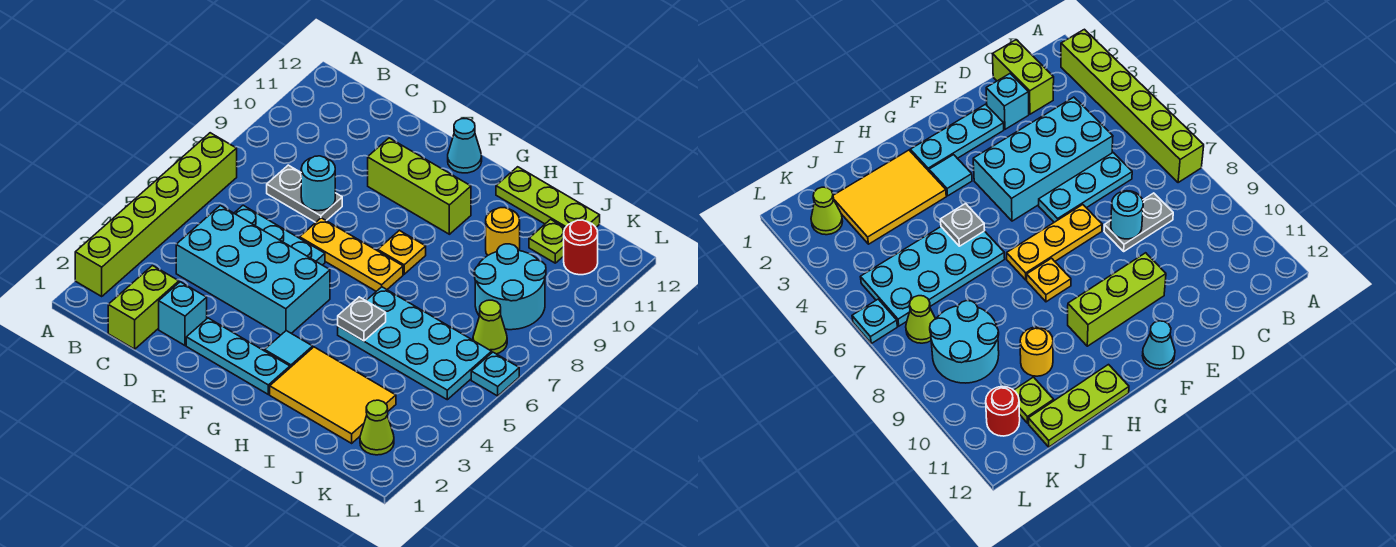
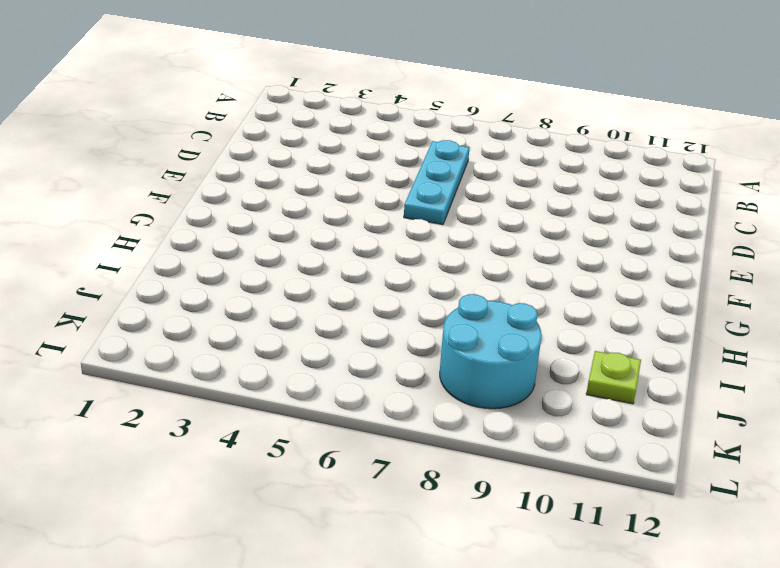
none -> lime 1x6 brick [75,133,237,296]
none -> lime 1x2 brick [108,266,179,349]
none -> cyan 2x4 brick [176,205,330,335]

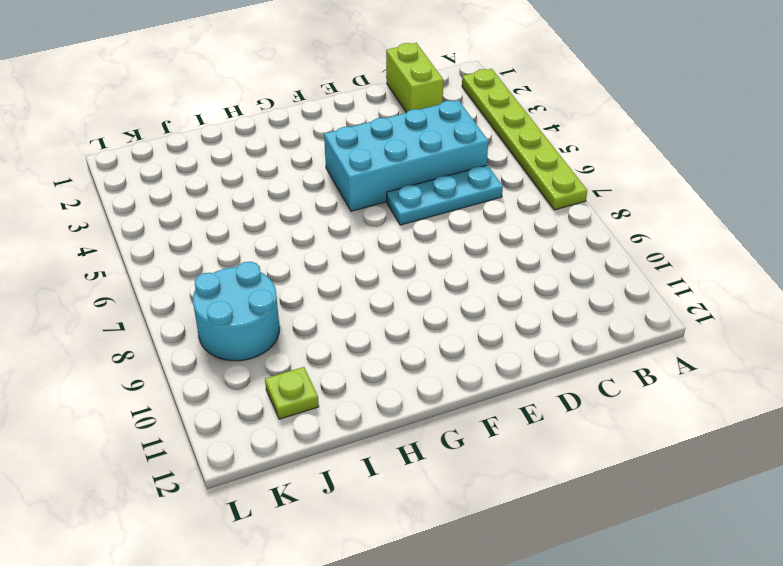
lime 1x6 plate [462,69,587,210] -> lime 1x6 brick [75,133,237,296]
none -> grey 1x2 plate [267,165,342,222]
none -> cyan 1x1 brick [159,282,207,345]
none -> cyan 1x3 plate [186,318,290,394]

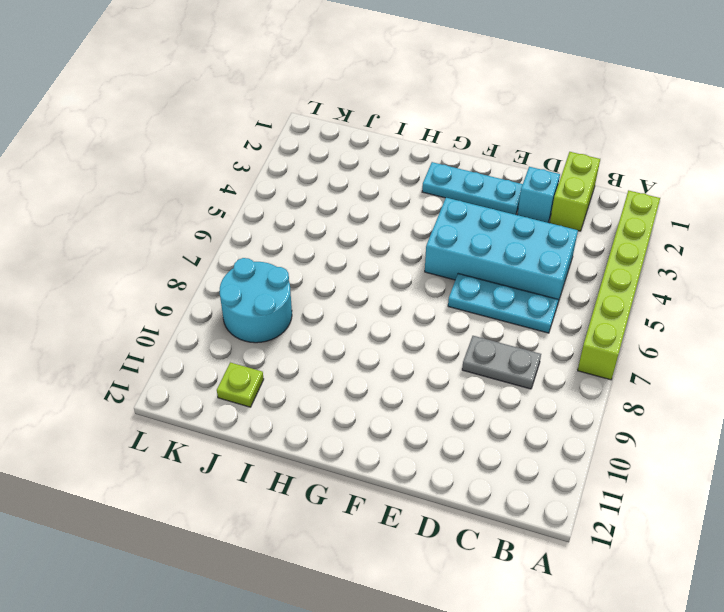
none -> yellow 1x3 plate [300,218,403,291]
none -> lime 1x3 brick [368,138,471,234]
none -> cyan 1x1 cone [448,119,482,173]

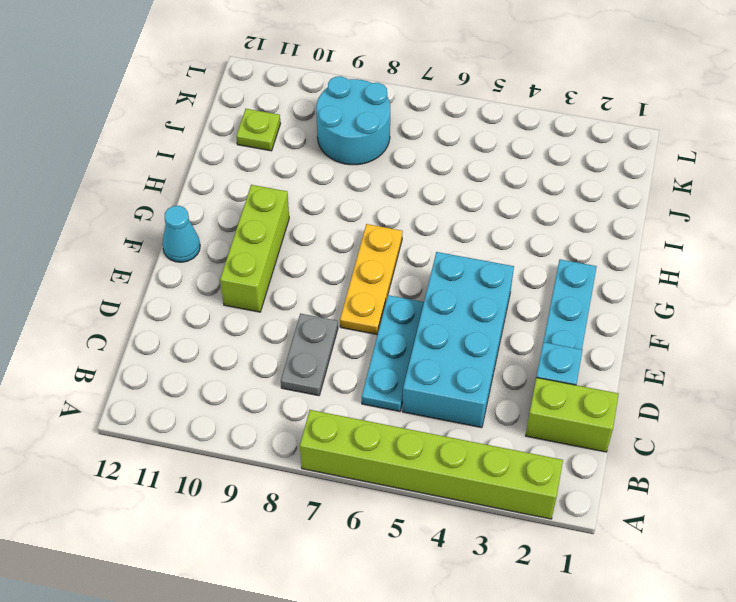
none -> cyan 1x1 tile [265,331,313,367]
none -> yellow 1x1 plate [378,230,426,274]
none -> yellow 2x3 tile [270,347,396,443]

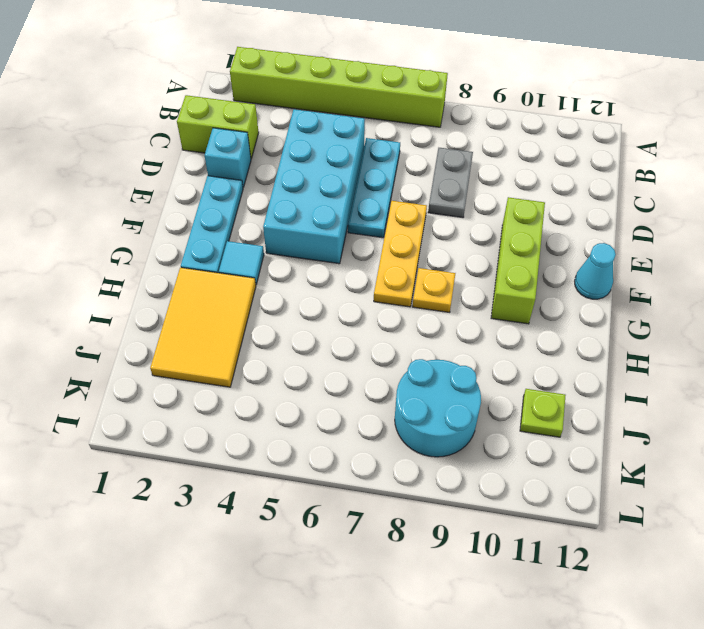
none -> cyan 2x4 plate [338,287,492,400]
none -> lime 1x3 plate [496,167,600,228]
none -> yellow 1x1 round brick [486,208,520,255]

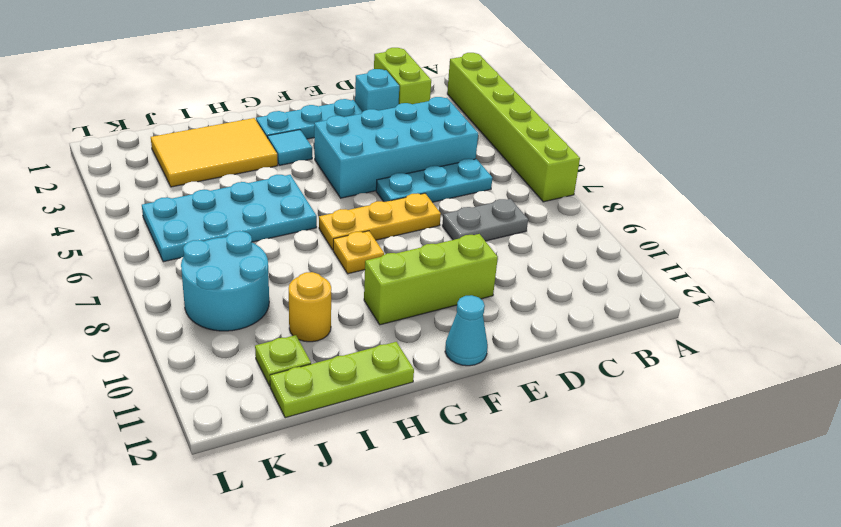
none -> lime 1x1 cone [360,400,394,455]
none -> lime 1x1 cone [473,300,507,354]
none -> red 1x1 round brick [564,220,598,275]

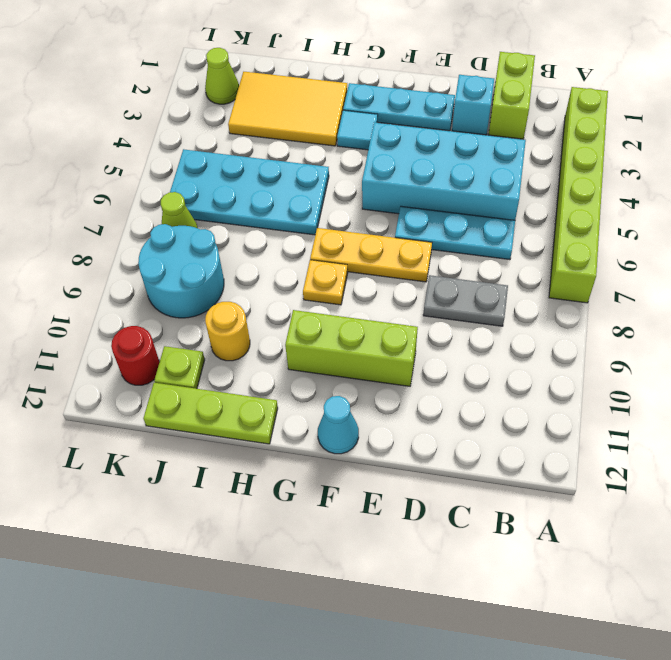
none -> cyan 1x1 plate [471,352,519,396]
none -> cyan 1x1 round brick [301,156,335,211]
none -> grey 1x1 plate [338,297,386,341]

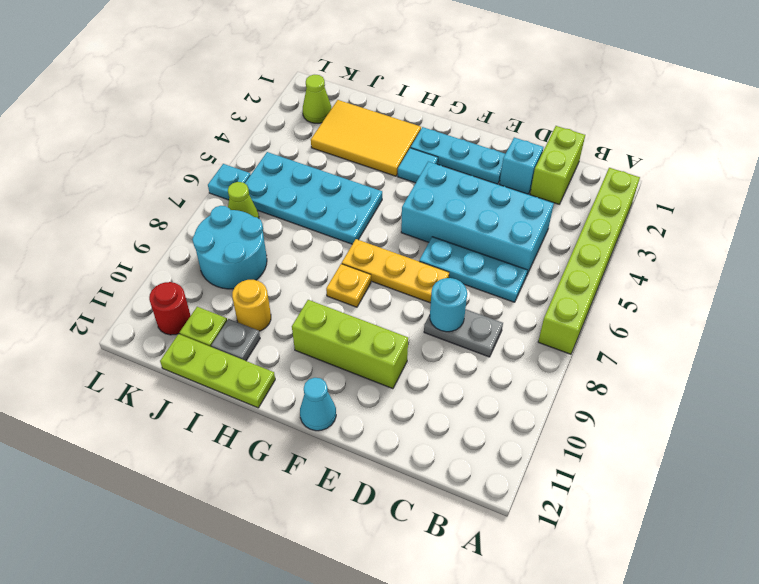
grey 1x1 plate [211,319,260,361] -> grey 1x1 plate moved to [338,297,386,341]

